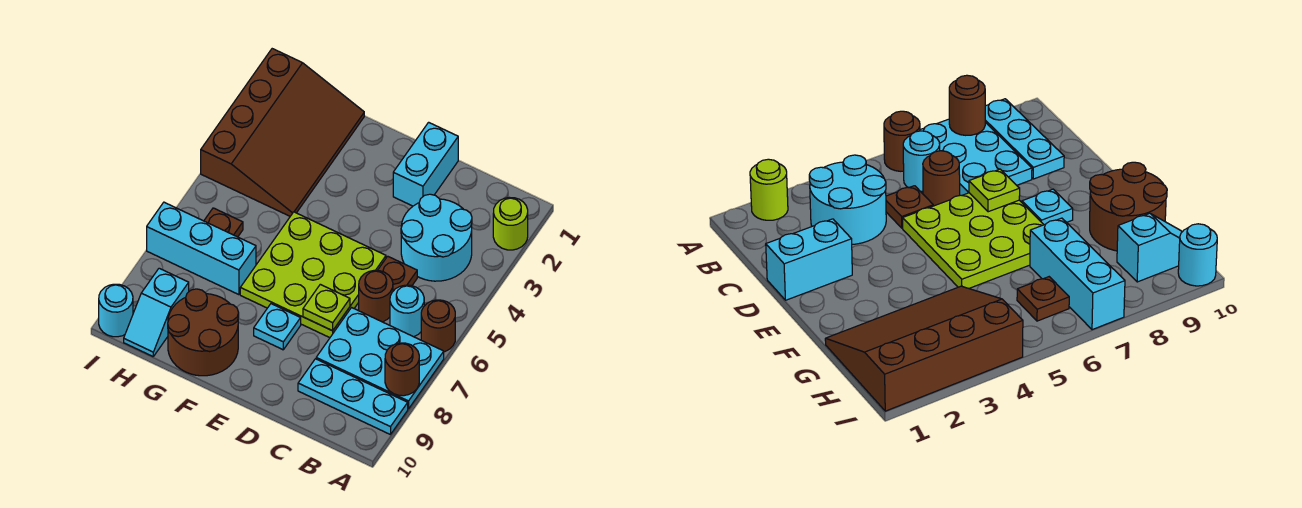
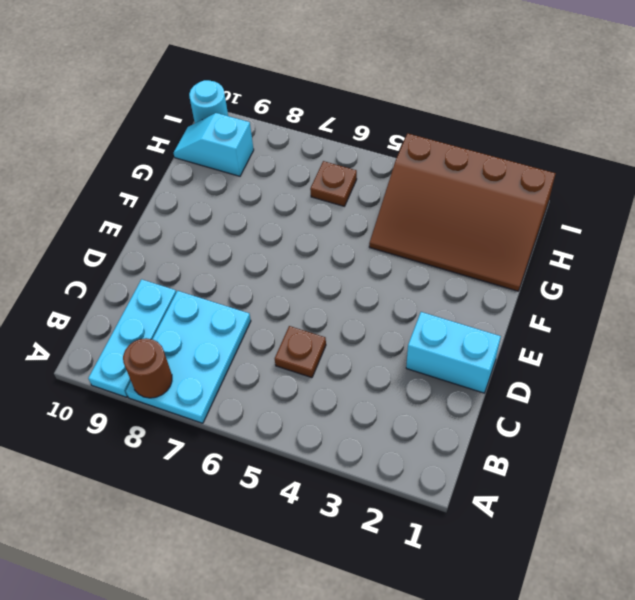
none -> lime 1x1 round brick [493,197,528,250]
none -> brown 1x1 round brick [421,300,455,352]
none -> cyan 2x2 round brick [401,194,472,281]

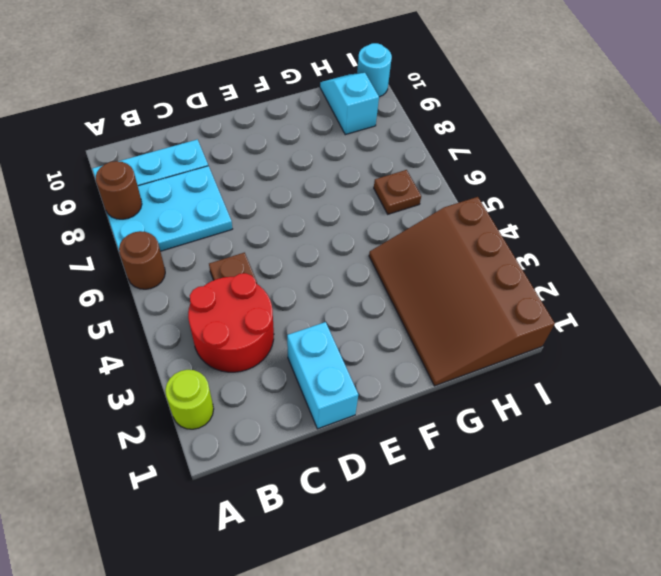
red 2x2 round brick [188,273,274,372] -> cyan 2x2 round brick [401,194,472,281]
none -> cyan 1x1 round brick [390,285,424,337]
none -> brown 1x1 round brick [359,270,393,322]
none -> lime 3x3 plate [240,212,386,338]

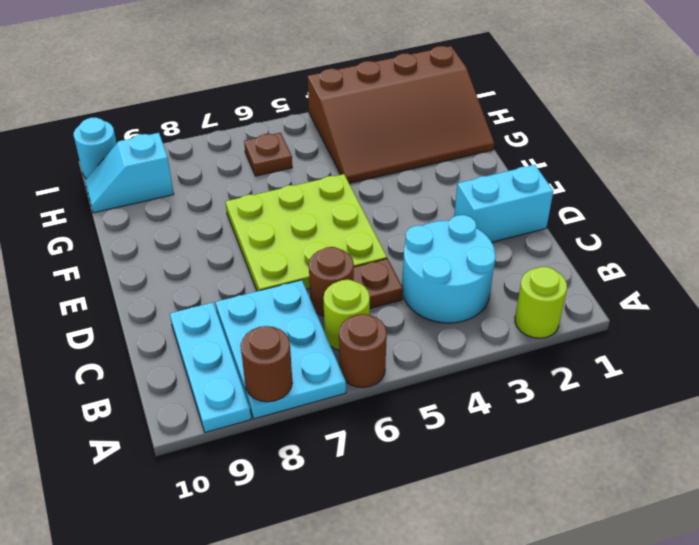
lime 1x1 round brick [324,280,370,350] -> cyan 1x1 round brick [390,285,424,337]
none -> cyan 1x1 plate [254,304,301,350]
none -> brown 2x2 round brick [168,289,239,376]
none -> cyan 1x3 brick [147,202,256,295]

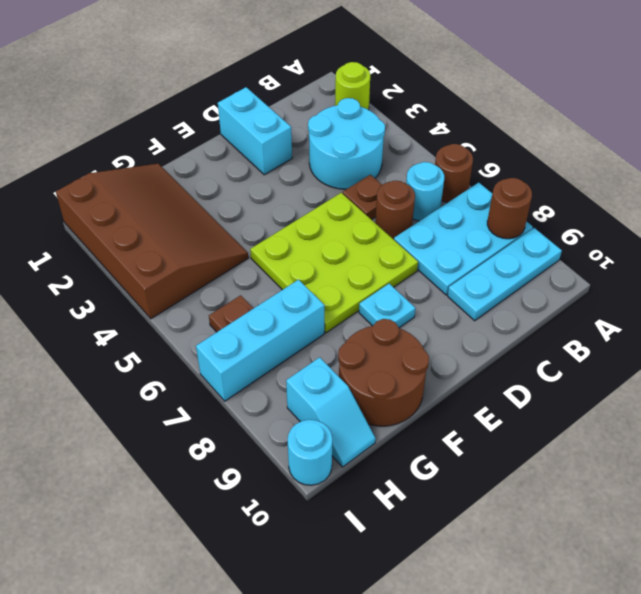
none -> lime 1x1 plate [303,284,350,331]

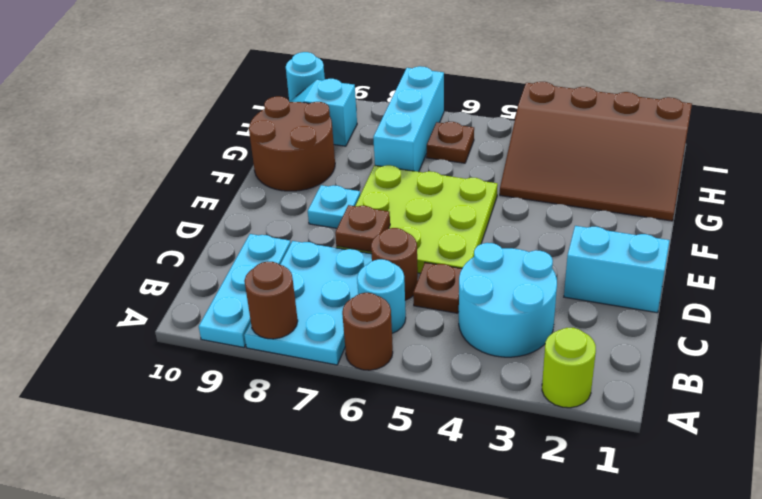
brown 1x1 plate [335,205,390,252] -> lime 1x1 plate [303,284,350,331]

